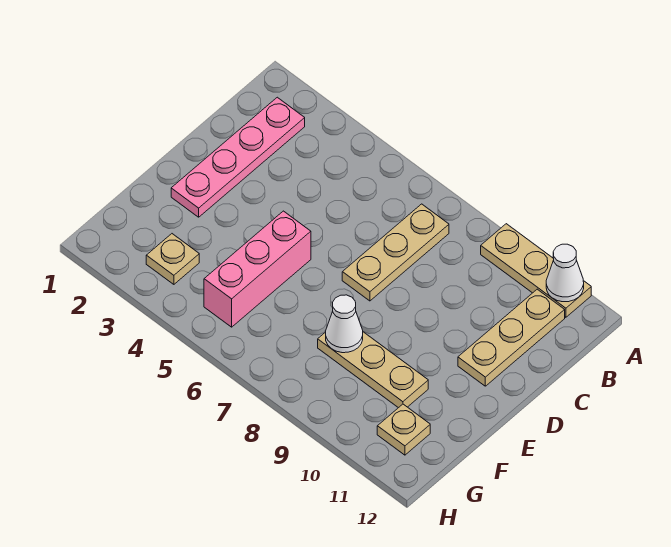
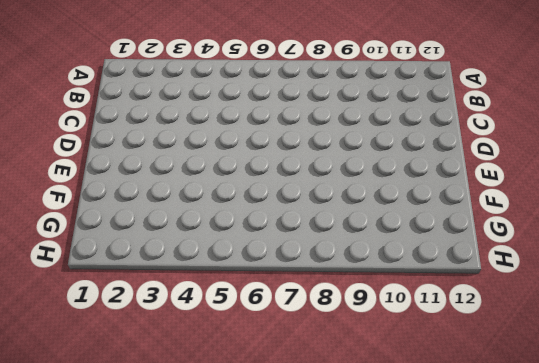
none -> tan 1x3 plate [481,224,591,317]
none -> pink 1x4 plate [171,97,305,217]

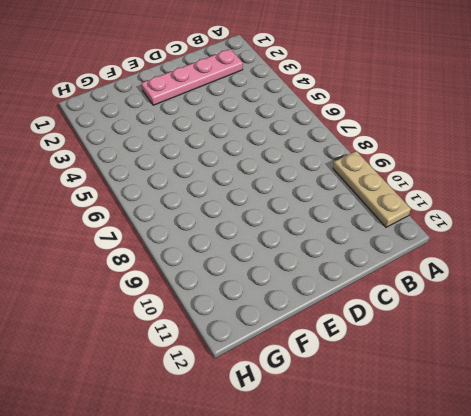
none -> tan 1x3 plate [342,204,449,301]
none -> tan 1x3 plate [458,289,565,386]

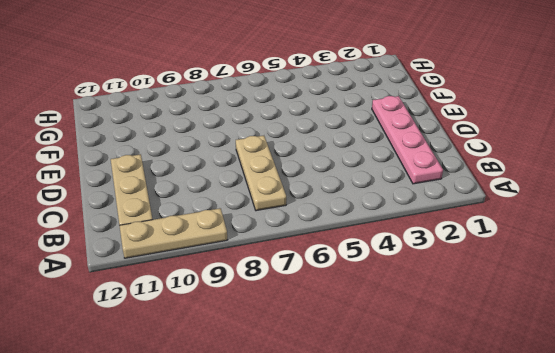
none -> pink 1x3 brick [204,211,311,327]
none -> tan 1x3 plate [318,332,428,408]

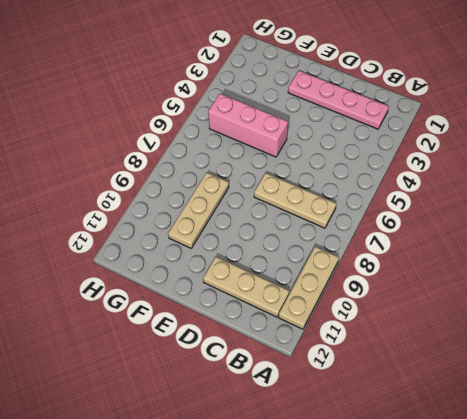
none -> tan 1x1 plate [146,234,199,284]
none -> tan 1x1 plate [377,404,430,455]

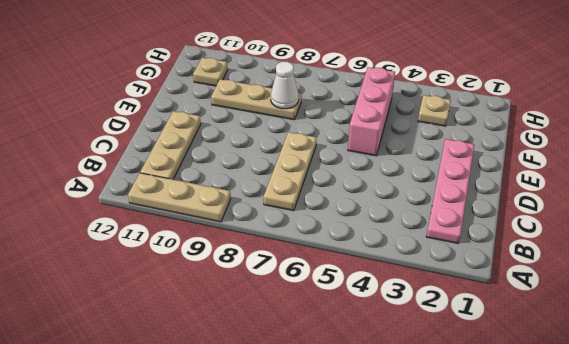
none -> white 1x1 cone [546,244,584,302]

